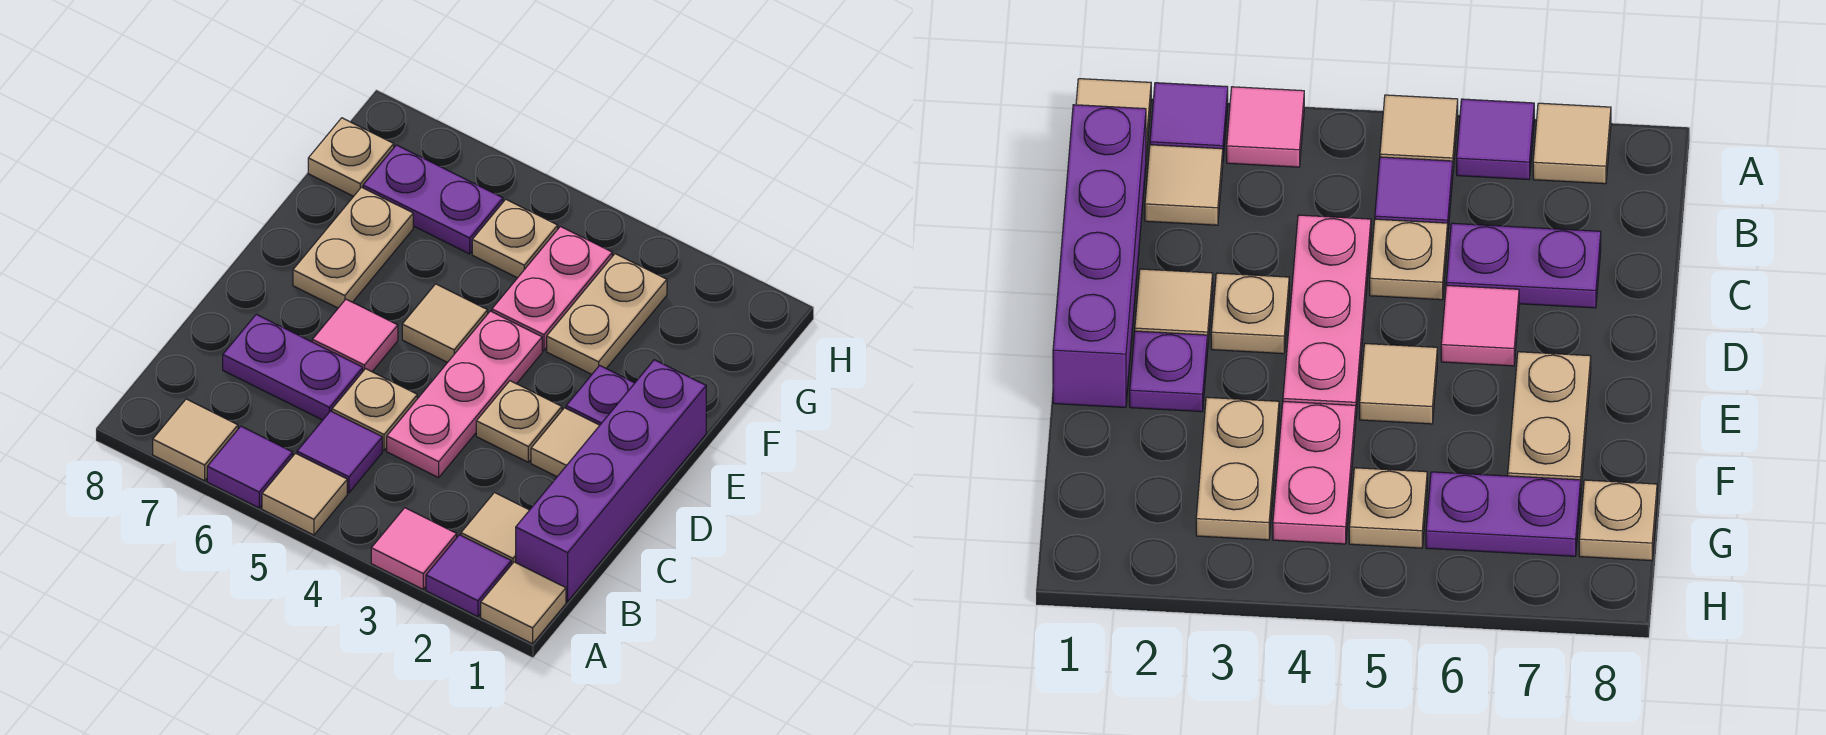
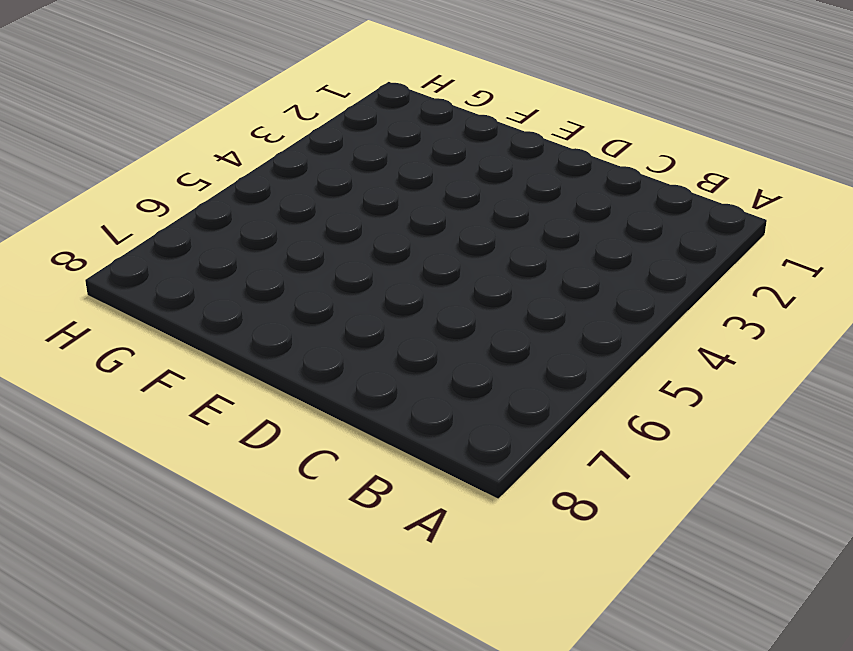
none -> tan 1x1 tile [481,562,566,644]
none -> purple 1x1 tile [426,535,511,617]
none -> pink 1x1 tile [371,508,457,589]

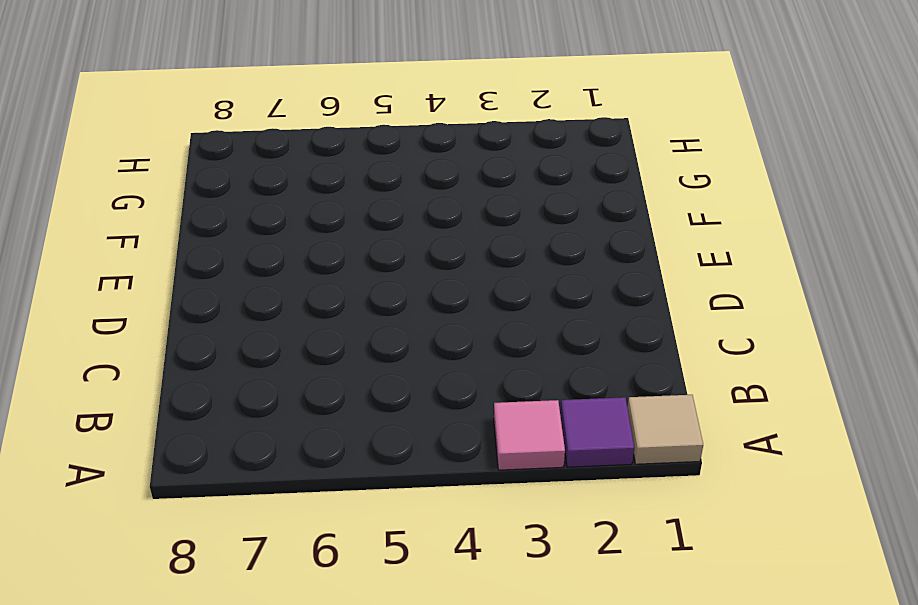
none -> tan 1x1 tile [262,453,347,535]
none -> purple 1x1 tile [207,426,293,508]
none -> tan 1x1 tile [153,399,238,481]

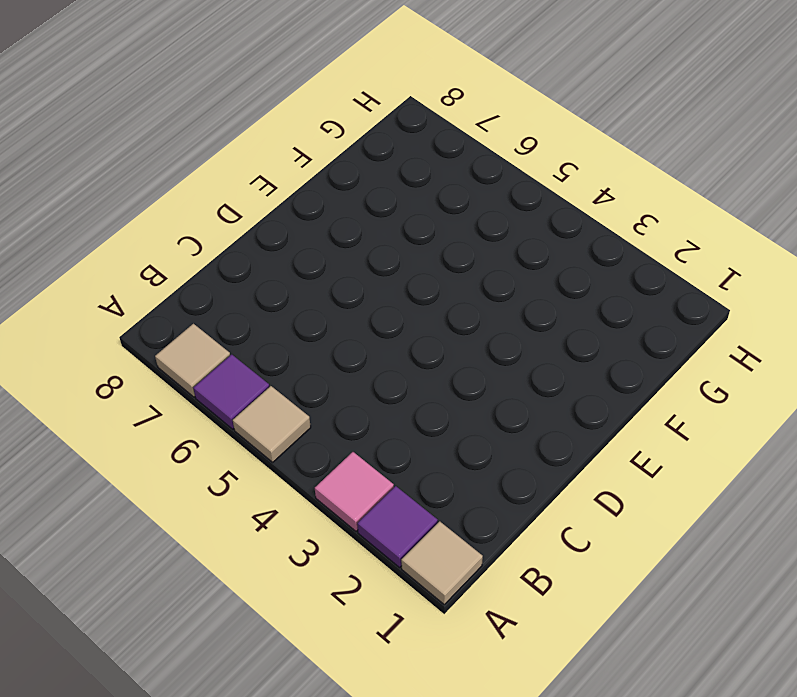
none -> purple 1x4 brick [516,360,706,601]
none -> tan 1x1 tile [461,493,529,565]
none -> purple 1x1 tile [297,411,382,493]

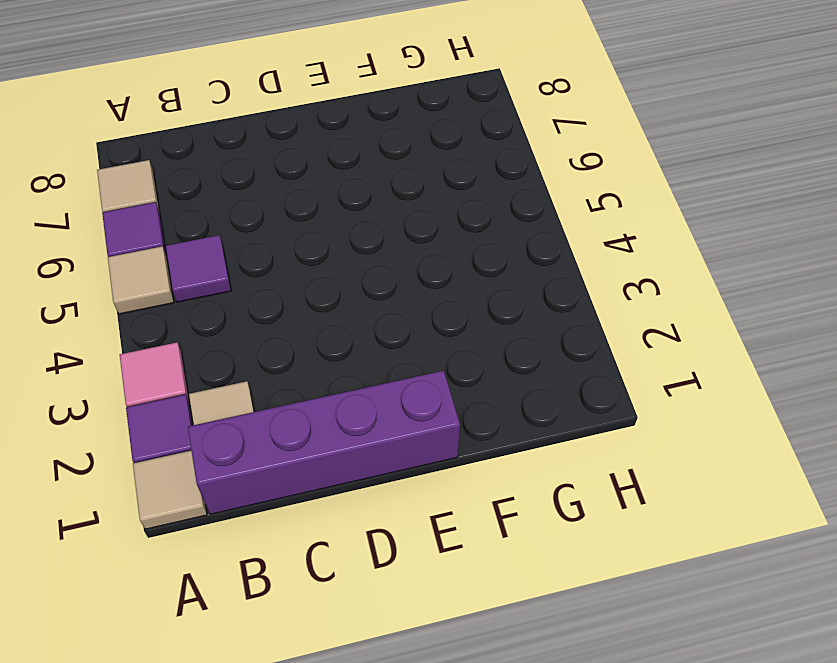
none -> pink 1x3 plate [387,311,542,478]
none -> tan 1x1 plate [332,369,417,450]
none -> purple 1x2 plate [223,314,363,420]

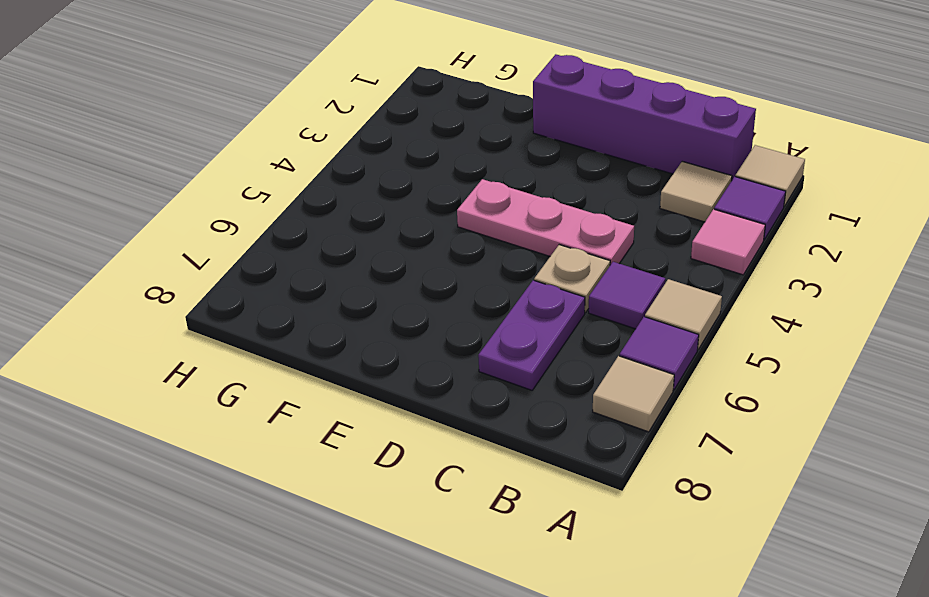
none -> tan 1x1 tile [531,408,600,477]
none -> tan 1x1 plate [476,381,562,462]
none -> pink 1x1 tile [312,299,398,372]

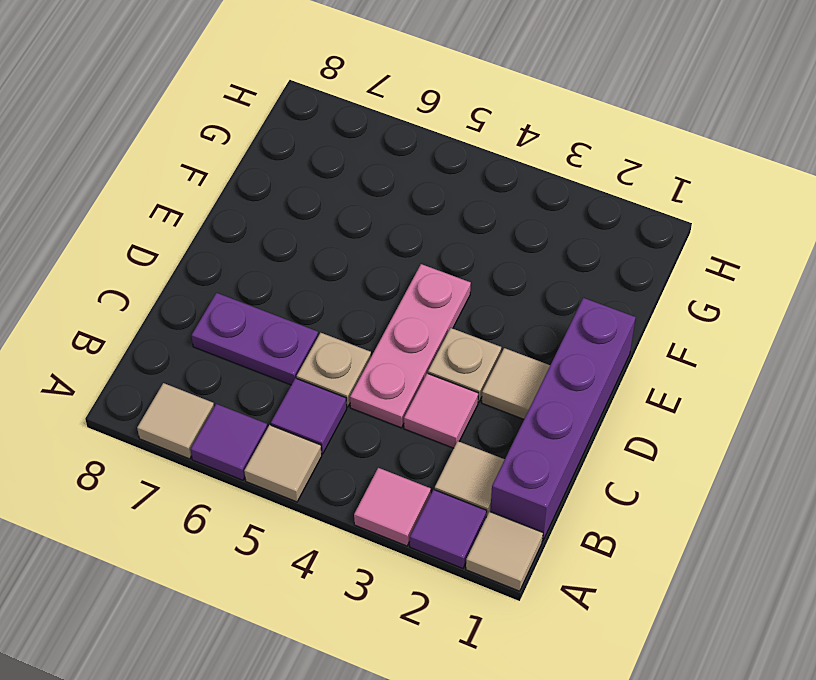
pink 1x1 tile [404,373,478,448] -> pink 1x1 tile moved to [312,299,398,372]
none -> purple 1x1 plate [566,365,634,425]
none -> tan 1x1 tile [402,284,488,363]
none -> tan 1x2 plate [293,187,413,308]

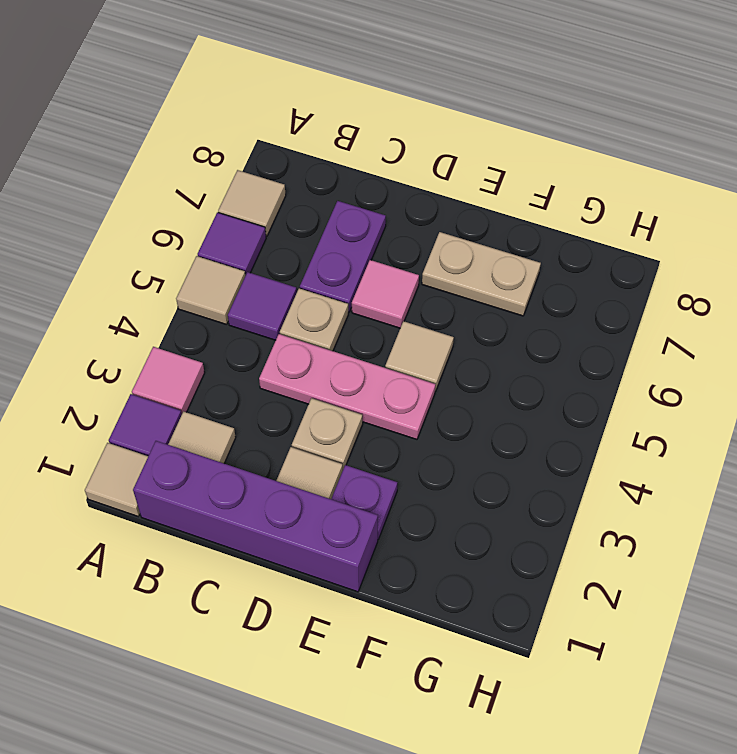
none -> tan 1x2 plate [547,254,667,374]
none -> pink 1x2 plate [492,226,612,351]
none -> tan 1x1 plate [472,199,558,278]

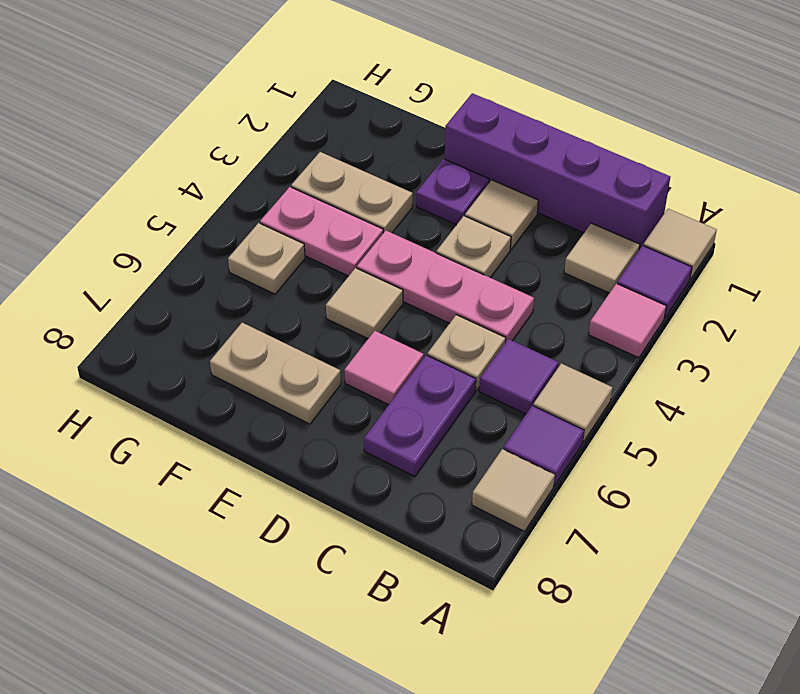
none -> purple 1x2 plate [363,145,503,254]
none -> tan 1x1 plate [308,118,394,196]

